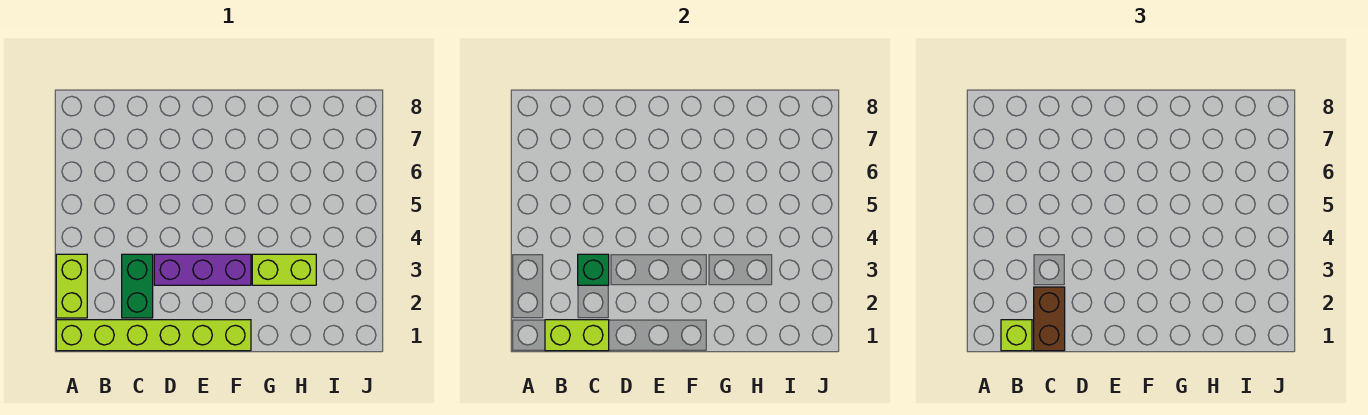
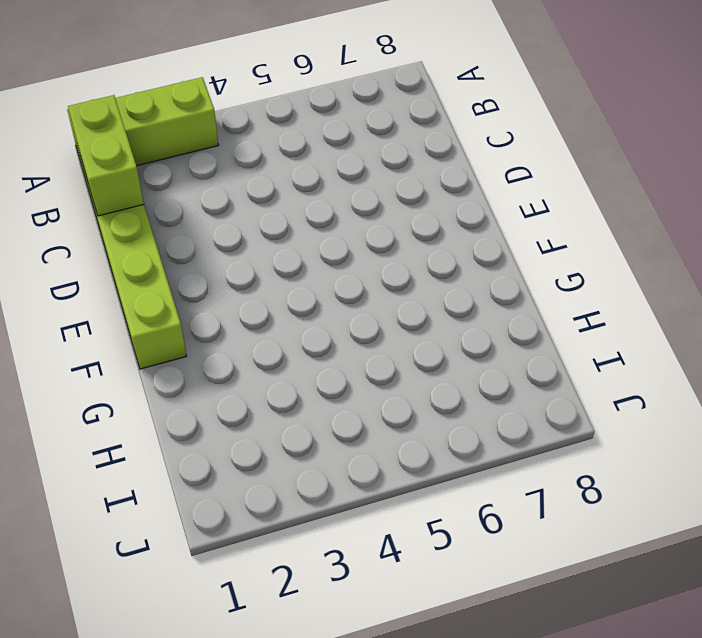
none -> green 1x2 brick [122,254,153,318]
none -> purple 1x3 brick [154,254,251,285]

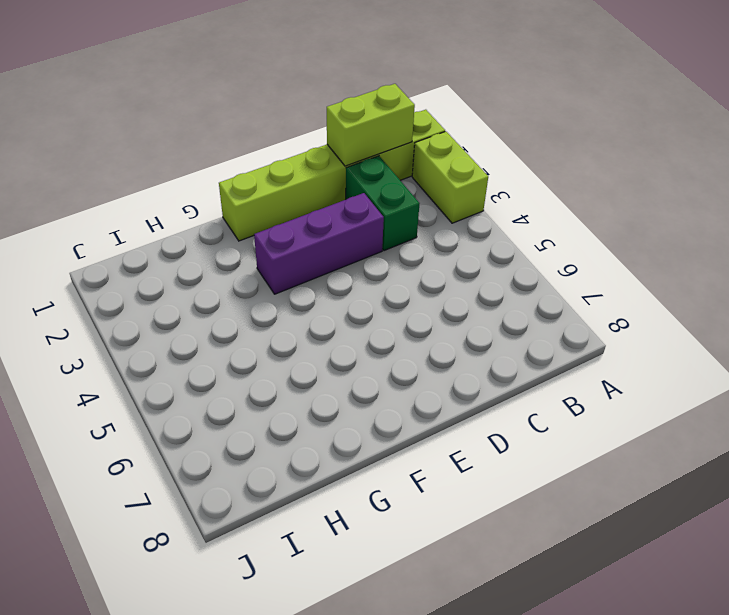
none -> lime 1x2 brick [252,254,316,285]
none -> green 1x1 brick [578,254,609,285]

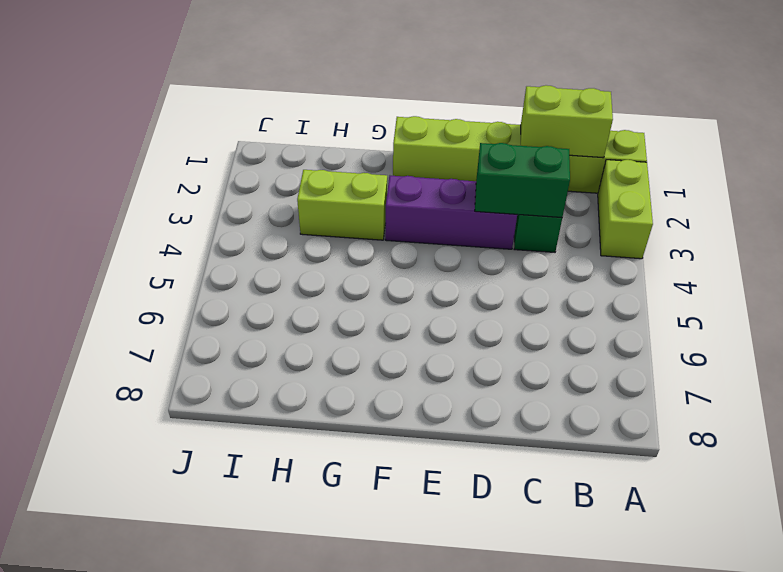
green 1x2 brick [475,143,570,217] -> green 1x1 brick [578,254,609,285]
none -> lime 1x1 brick [1001,320,1032,351]
none -> brown 1x2 brick [1034,287,1065,351]

